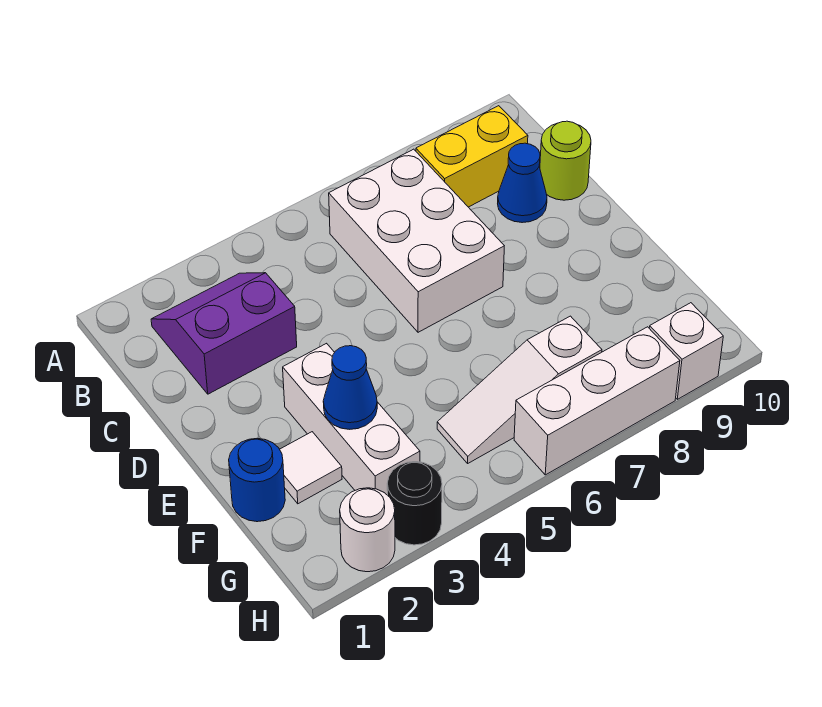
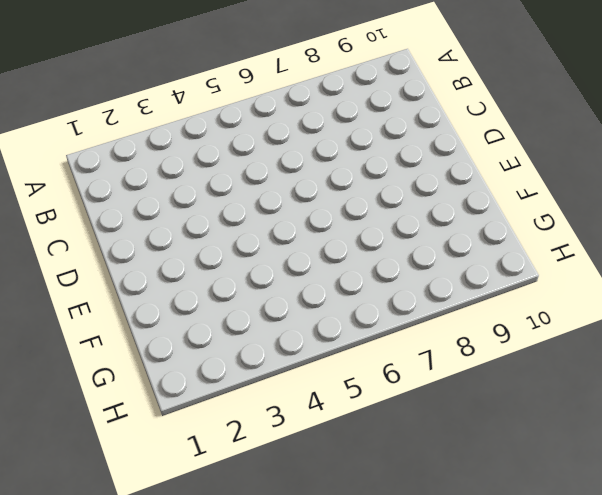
none -> purple 2x2 slope [151,273,297,394]
none -> white 2x3 brick [329,149,504,332]
none -> yellow 1x2 brick [416,106,528,207]

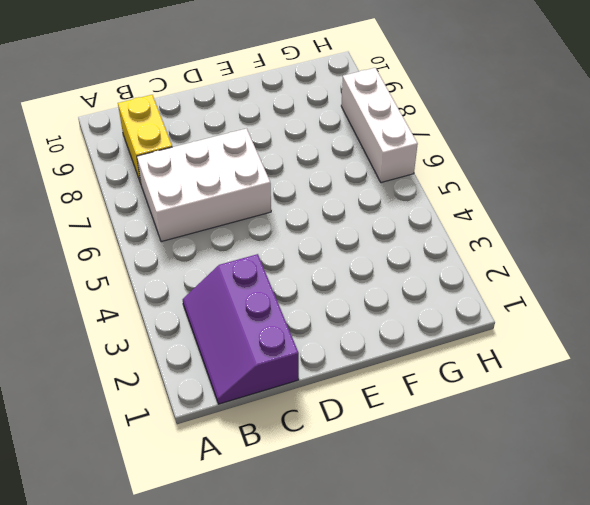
purple 2x3 slope [183,254,299,404] -> purple 2x2 slope [151,273,297,394]
none -> blue 1x1 cone [498,143,547,223]
none -> lime 1x1 round brick [540,121,591,200]
none -> white 1x3 brick [283,343,420,495]

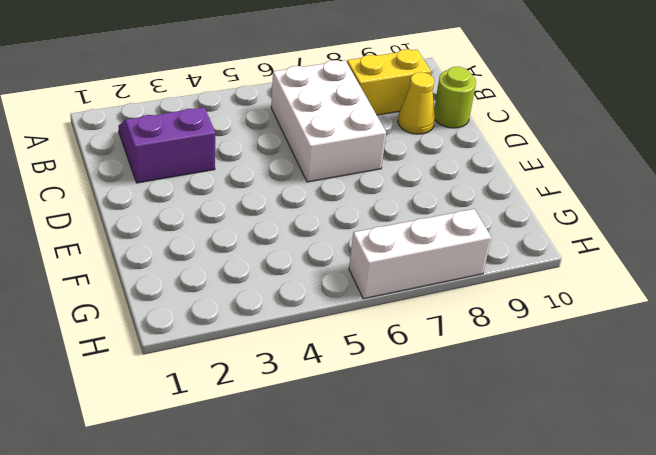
yellow 1x1 cone [398,72,435,134] -> blue 1x1 cone [498,143,547,223]
none -> white 1x3 brick [283,343,420,495]
none -> blue 1x1 round brick [229,438,285,522]
none -> white 1x1 tile [280,432,342,504]

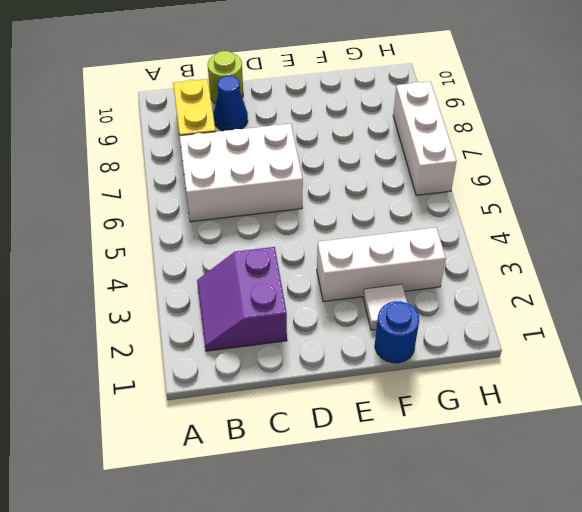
none -> white 1x3 slope [437,316,602,463]
none -> white 1x1 round brick [340,488,395,572]
none -> black 1x1 round brick [387,462,442,545]

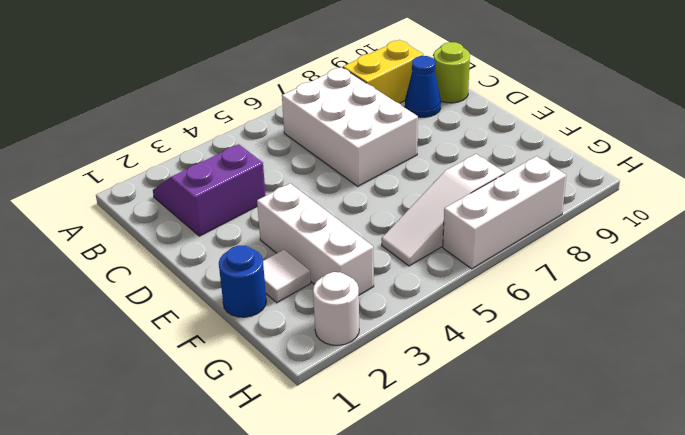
none -> black 1x1 round brick [387,462,442,545]
none -> white 1x1 brick [649,303,723,399]
none -> blue 1x1 cone [323,346,377,429]

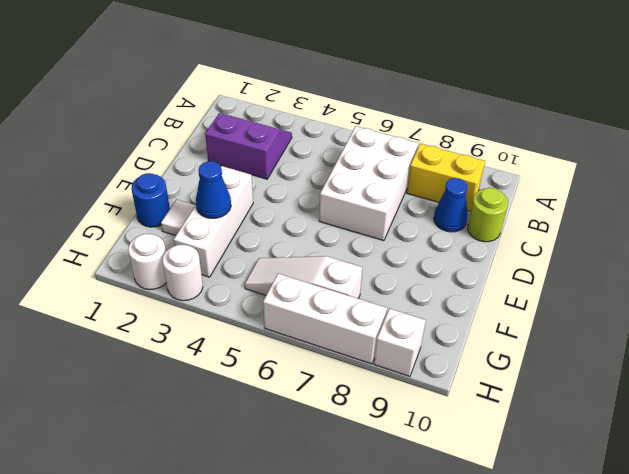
white 1x1 round brick [163,245,203,301] -> black 1x1 round brick [387,462,442,545]

